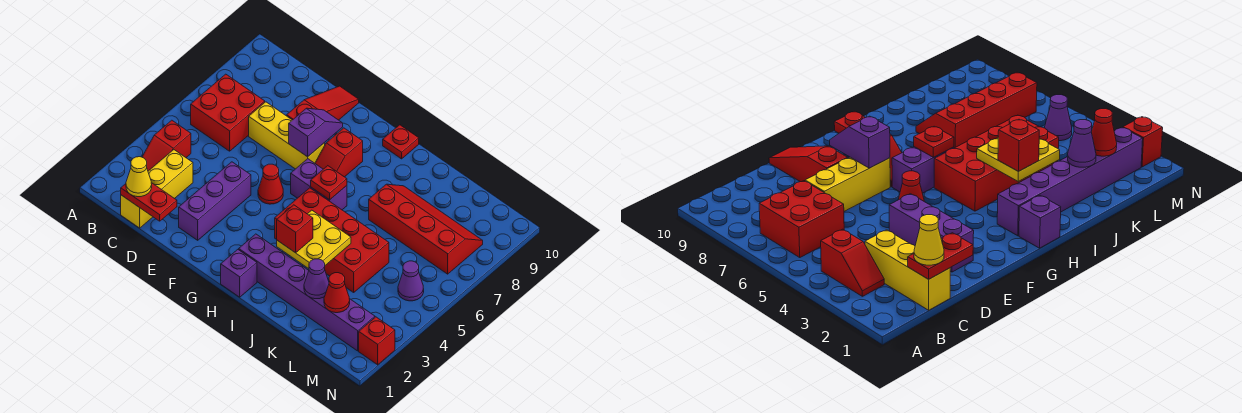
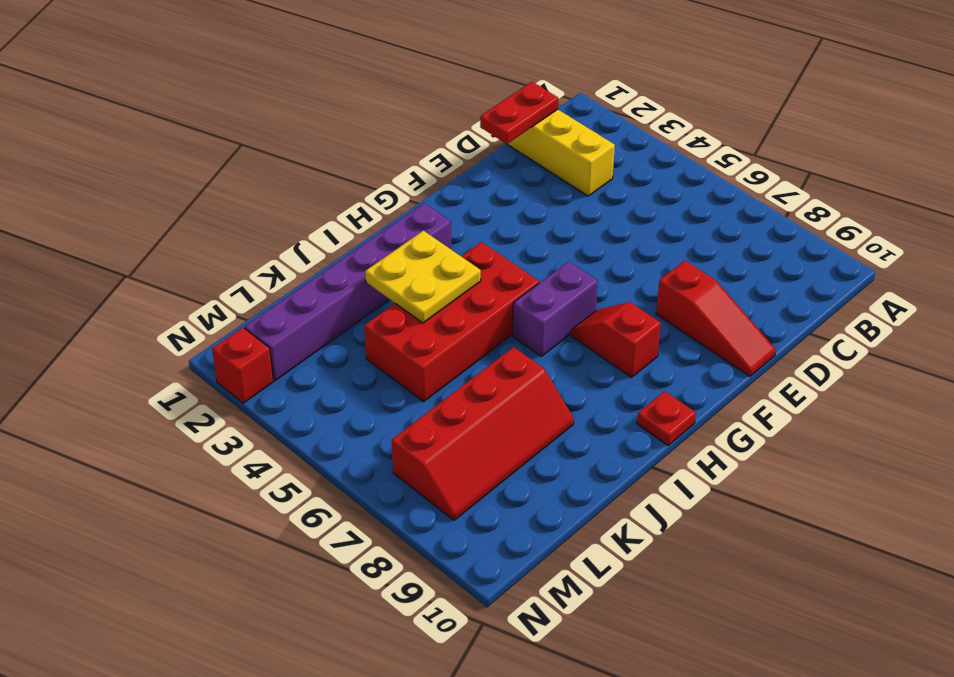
none -> red 1x2 slope [142,120,191,171]
none -> red 2x2 brick [191,74,265,151]
none -> yellow 1x3 brick [249,102,325,169]

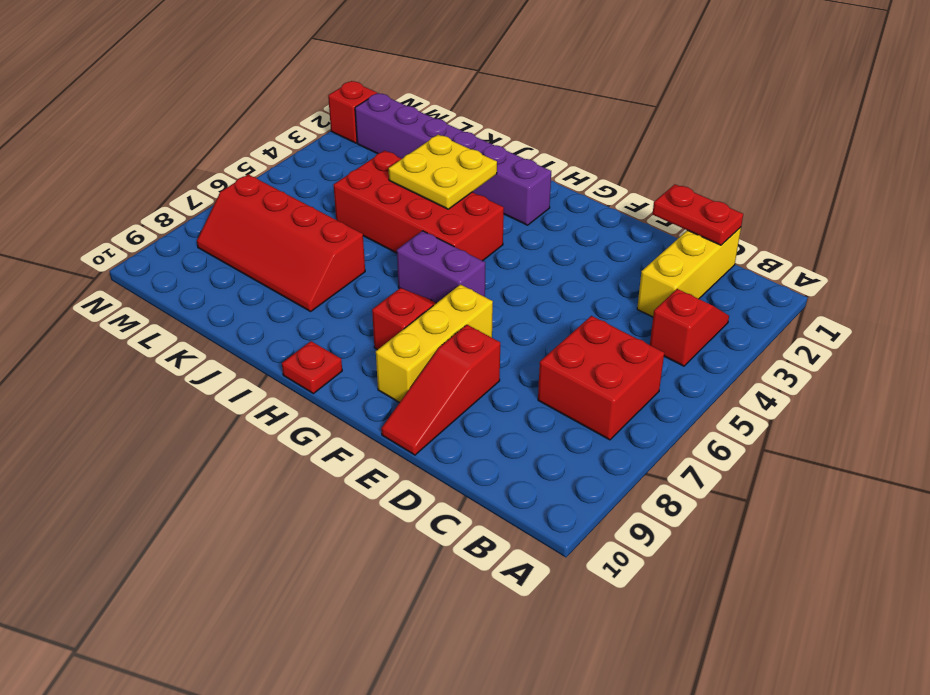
yellow 1x3 brick [376,285,493,403] -> yellow 1x3 brick turned to [249,102,325,169]
none -> purple 1x3 brick [179,162,251,240]
none -> red 1x1 cone [258,164,283,204]
none -> purple 1x1 brick [221,250,257,297]

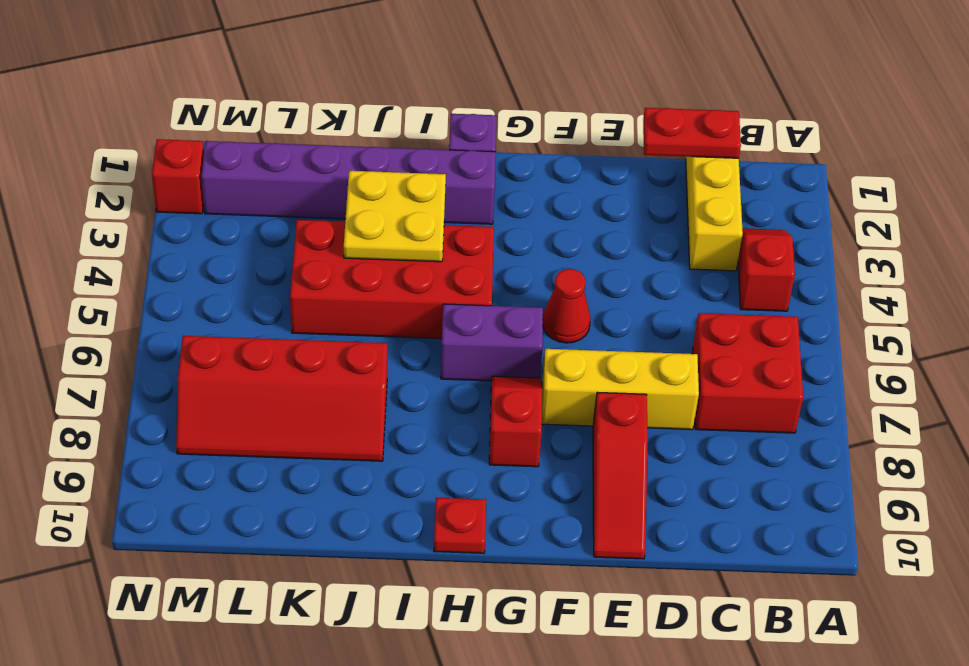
none -> purple 1x3 brick [179,162,251,240]
none -> purple 1x1 cone [398,261,424,301]
none -> purple 1x2 slope [289,108,343,157]

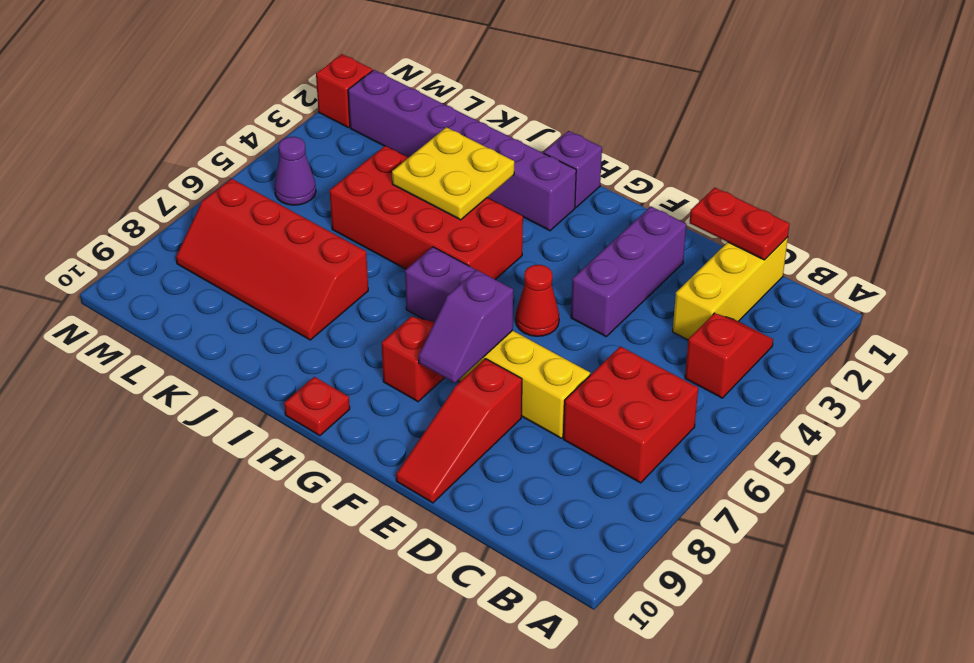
none -> red 1x1 plate [311,166,347,200]
none -> purple 1x1 cone [304,259,329,299]
none -> red 1x1 cone [324,273,350,313]

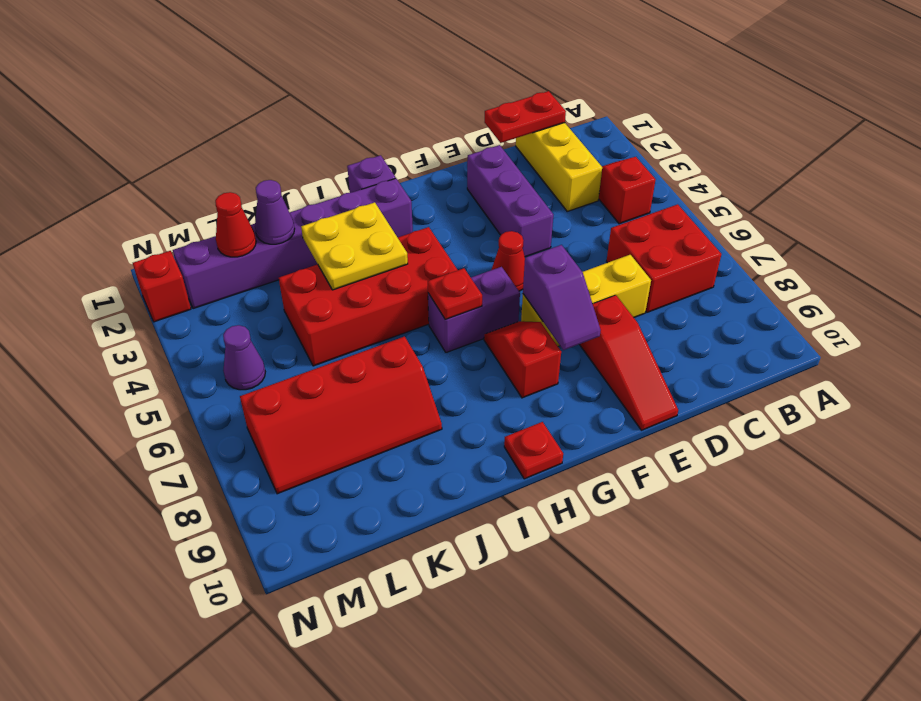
none -> yellow 1x1 cone [126,157,152,197]
none -> red 1x1 brick [277,205,313,253]

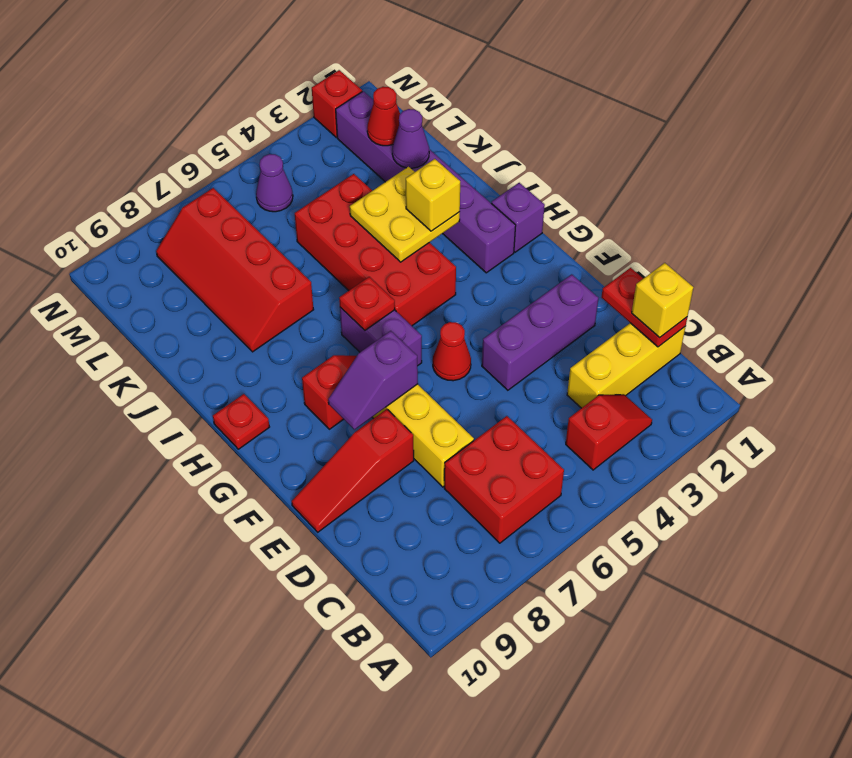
yellow 1x1 brick [632,263,693,338] -> yellow 1x1 cone [126,157,152,197]
yellow 1x1 brick [406,159,460,231] -> red 1x1 brick [277,205,313,253]

